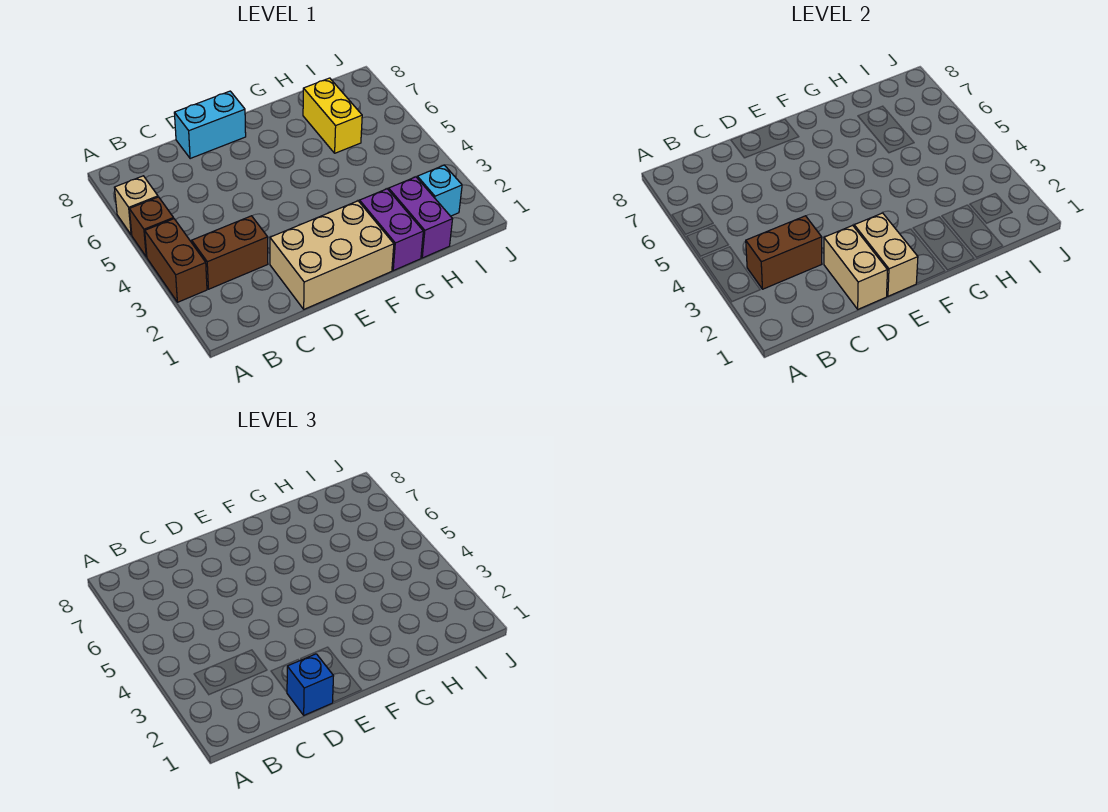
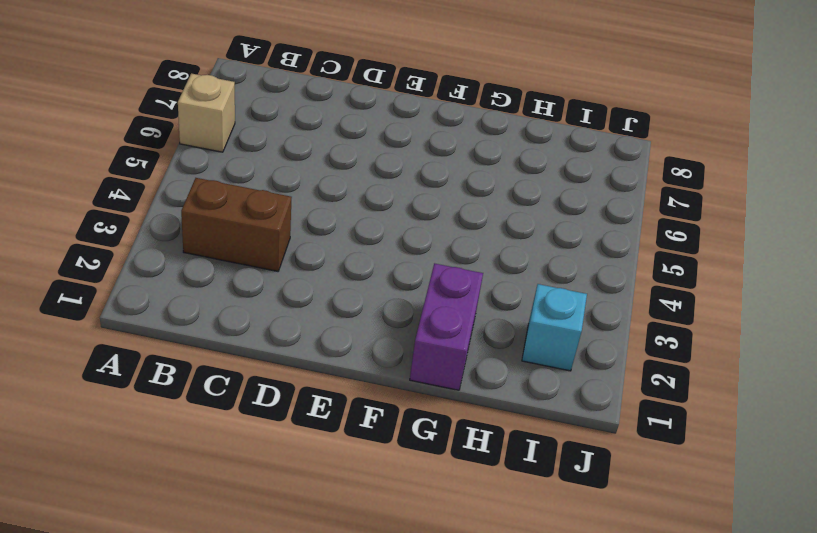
none -> brown 1x2 brick [145,219,207,302]
none -> brown 1x1 brick [129,197,174,257]
none -> tan 2x3 brick [270,201,394,309]

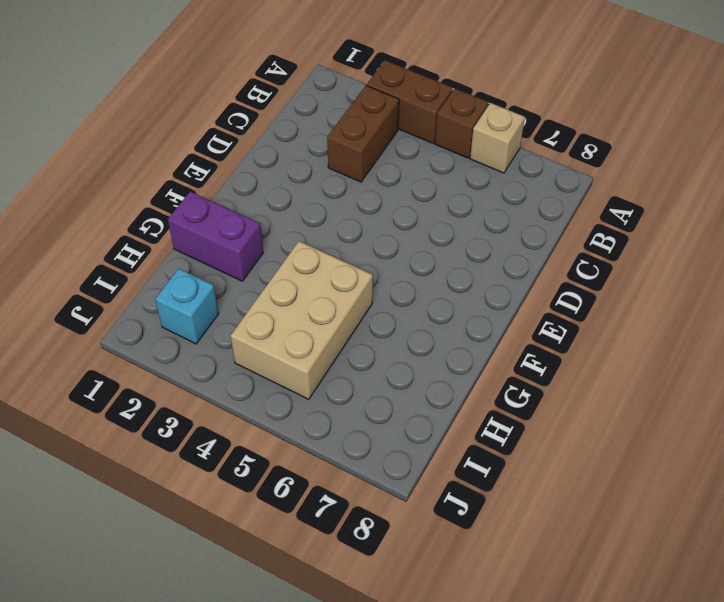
tan 2x3 brick [231,241,373,399] -> tan 2x3 brick moved to [270,201,394,309]
none -> cyan 1x2 brick [174,91,246,159]
none -> purple 1x2 brick [389,177,452,258]
none -> yellow 1x2 brick [303,78,362,153]

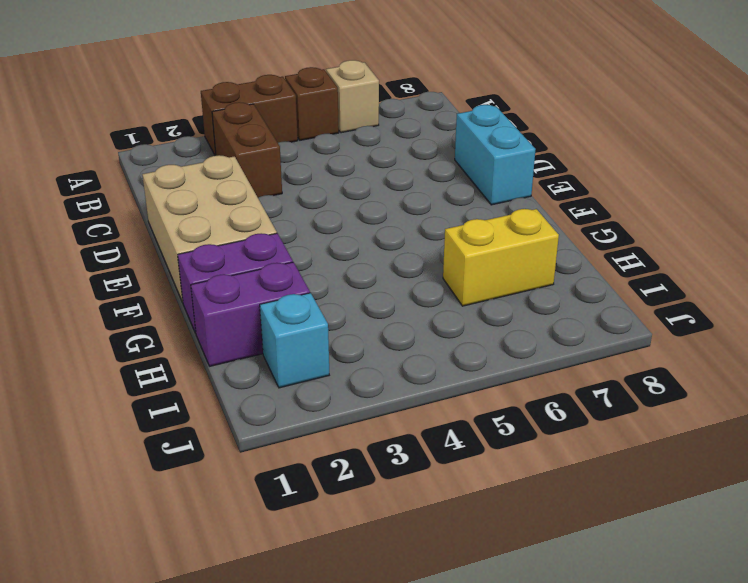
none -> brown 1x2 brick [746,216,822,289]
none -> tan 1x2 brick [824,225,887,309]
none -> tan 1x2 brick [854,213,918,296]

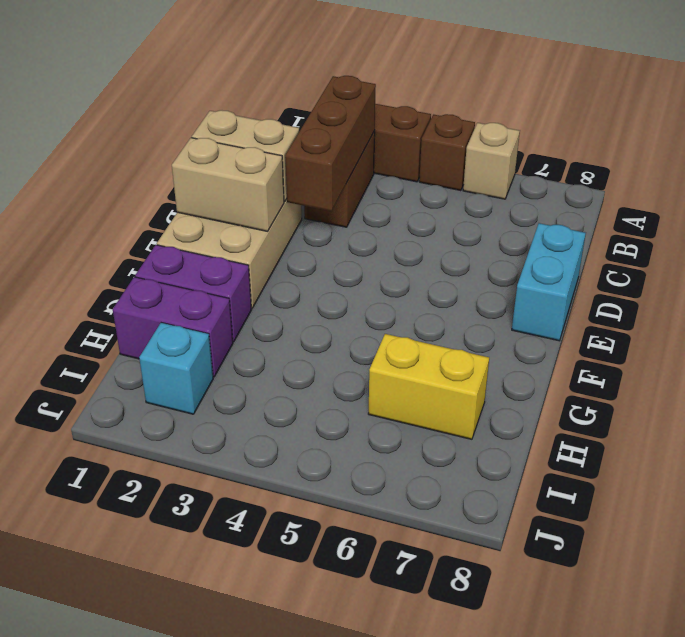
brown 1x3 brick [285,76,376,211] -> brown 1x2 brick [746,216,822,289]
none -> blue 1x1 brick [287,654,333,715]

